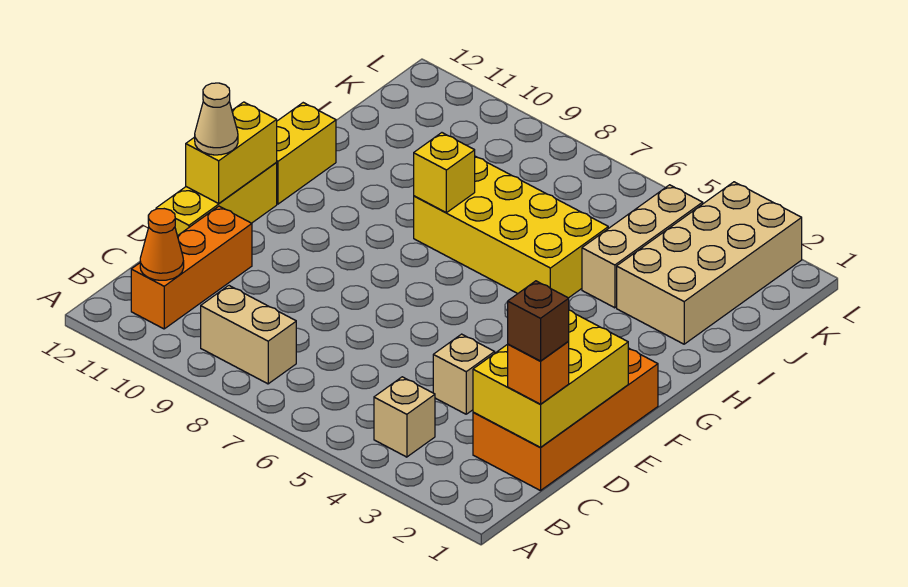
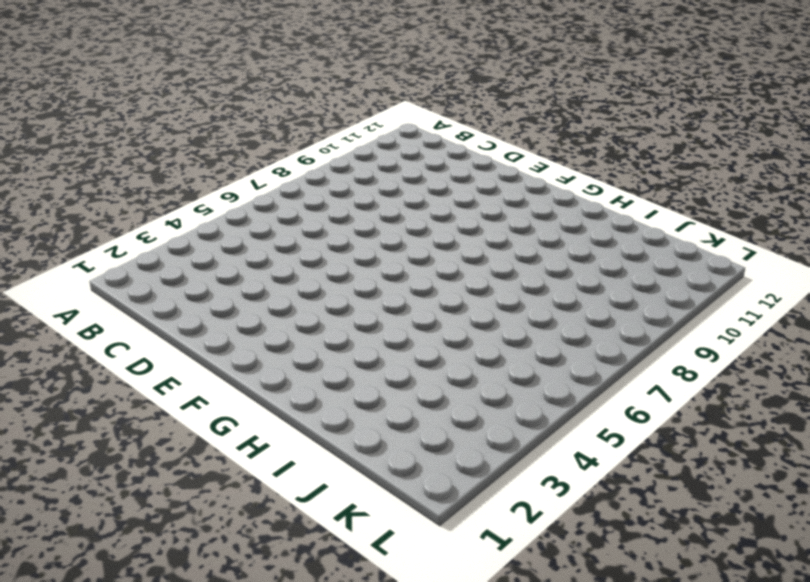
none -> tan 1x1 brick [374,377,435,457]
none -> tan 1x2 brick [201,286,296,384]
none -> orange 1x3 brick [131,206,252,329]

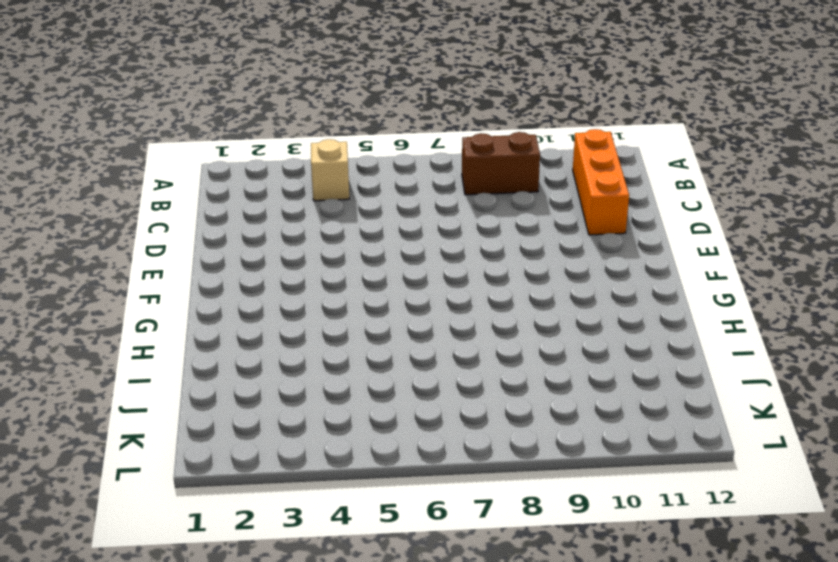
brown 1x2 brick [462,132,540,195] -> tan 1x2 brick [201,286,296,384]
none -> orange 2x4 brick [473,348,658,491]
none -> tan 1x1 brick [433,334,495,414]
none -> yellow 1x3 brick [156,162,277,236]

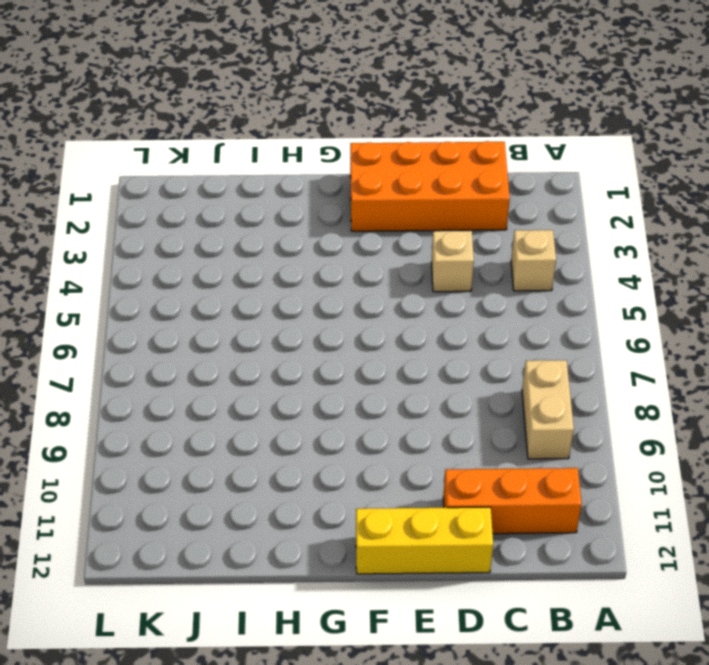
none -> yellow 1x2 brick [277,103,336,204]
none -> yellow 2x4 brick [414,156,608,298]
none -> tan 2x4 brick [617,182,802,344]

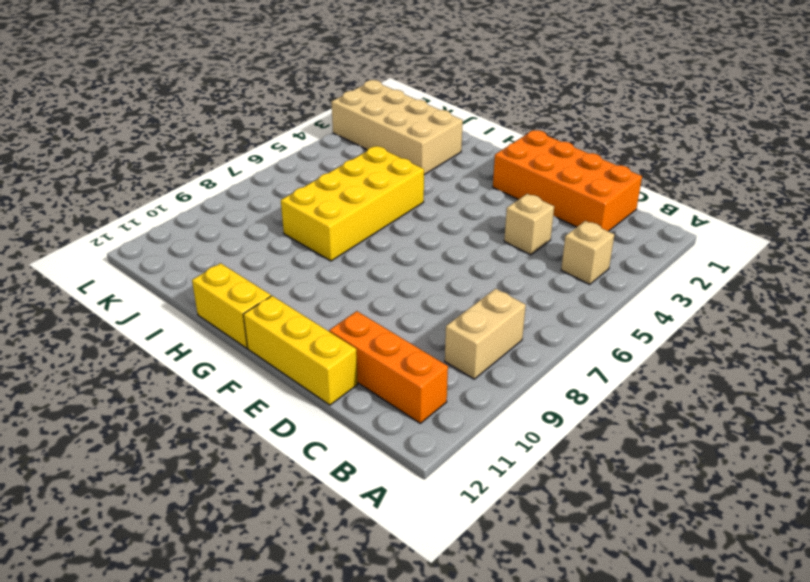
none -> tan 1x3 brick [582,185,703,308]
none -> orange 1x1 cone [140,209,184,280]
none -> yellow 2x3 brick [473,310,628,448]

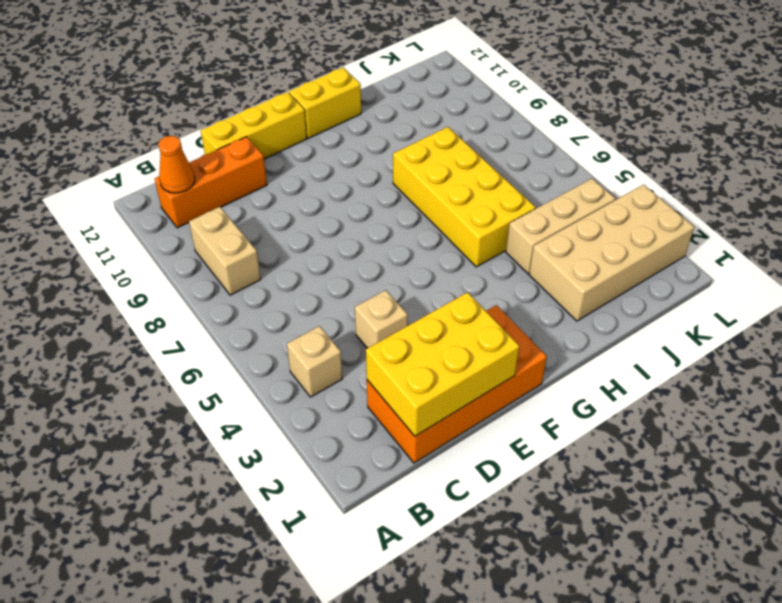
none -> yellow 1x2 brick [186,102,277,203]
none -> yellow 1x1 brick [414,133,475,213]
none -> orange 1x1 brick [508,342,569,404]

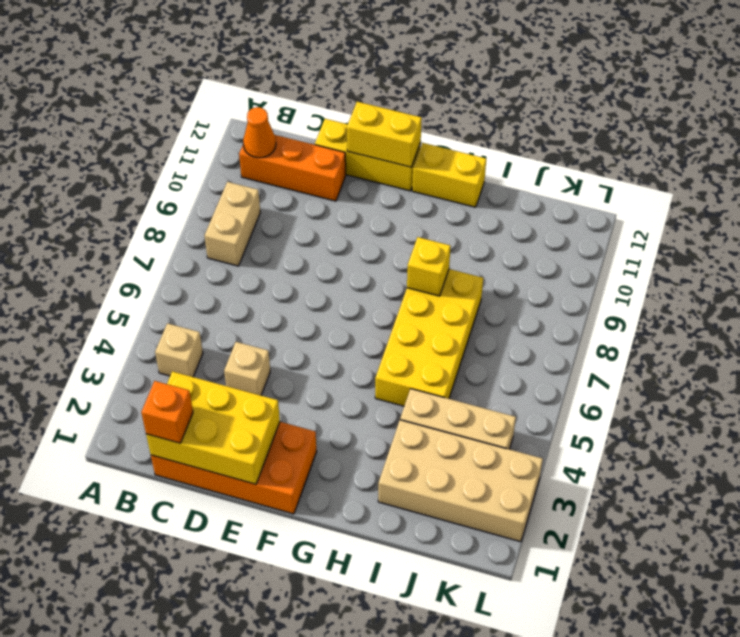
none -> tan 1x1 cone [195,83,238,155]
none -> brown 1x1 brick [508,281,569,361]

